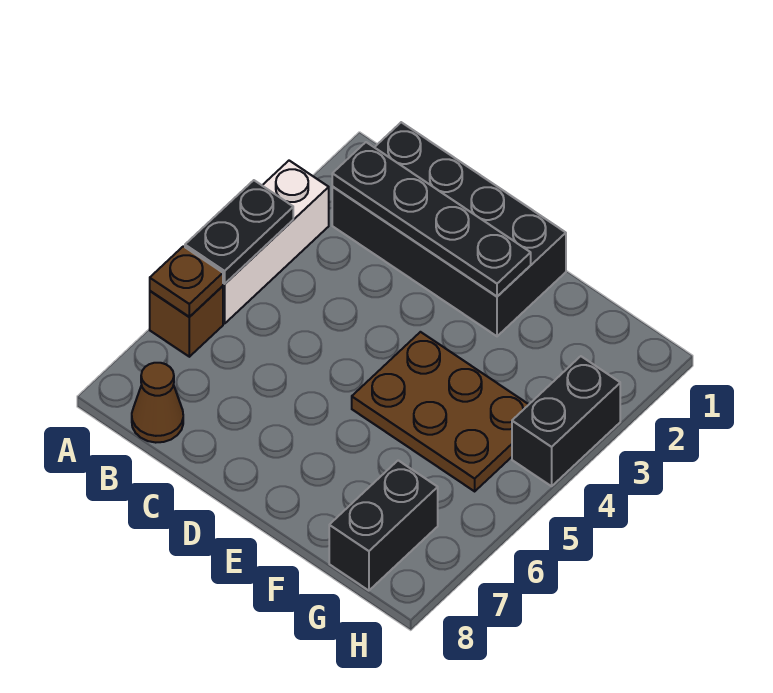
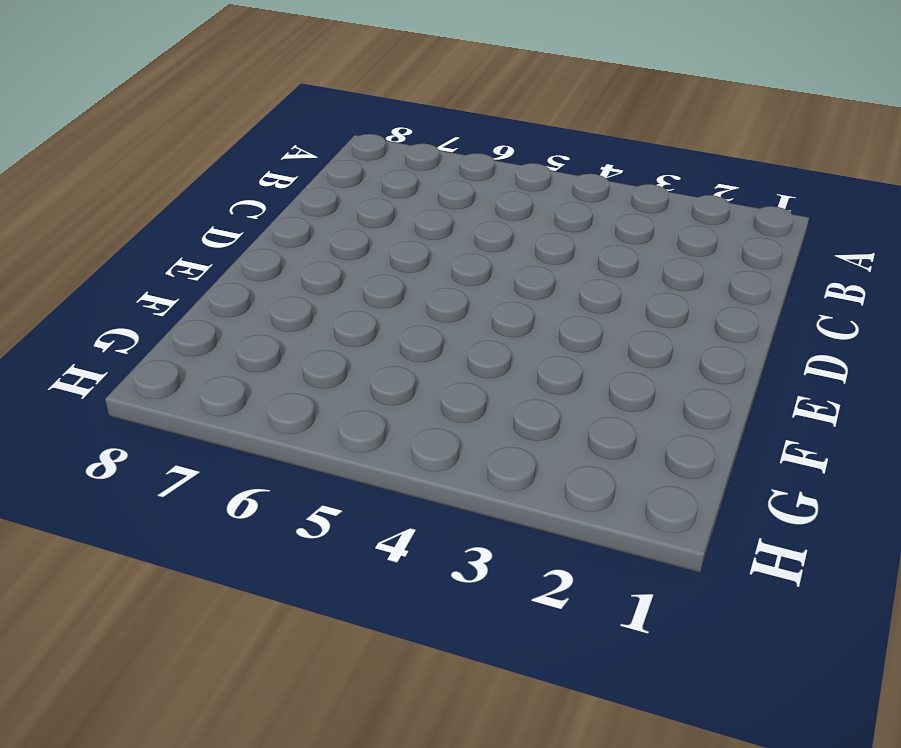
none -> white 1x3 brick [223,161,329,324]
none -> brown 1x1 brick [150,286,223,357]

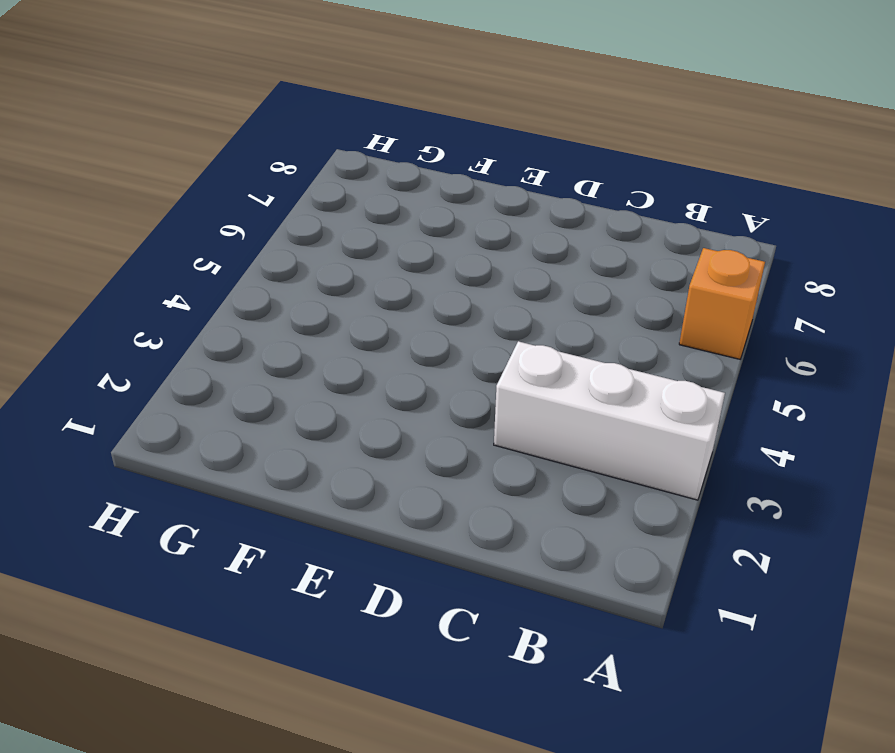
white 1x3 brick [494,341,725,500] -> white 1x3 brick turned to [223,161,329,324]
orange 1x1 brick [679,248,765,359] -> brown 1x1 brick [150,286,223,357]
none -> black 2x4 brick [332,122,566,336]
none -> brown 1x1 cone [132,363,183,443]

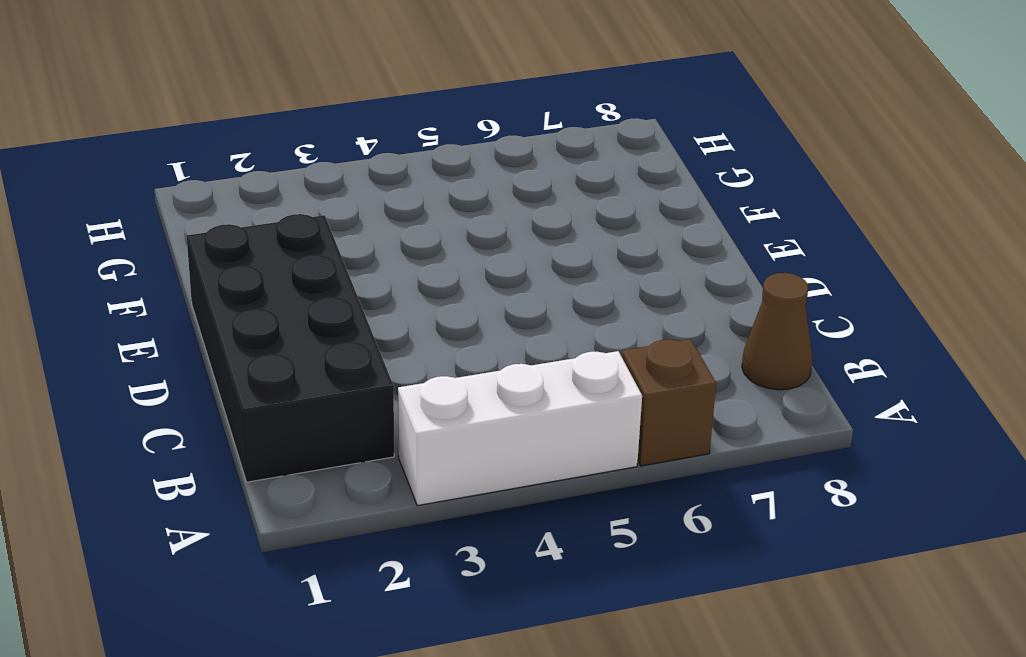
none -> brown 2x3 plate [352,332,529,491]
none -> black 1x2 brick [329,460,438,591]

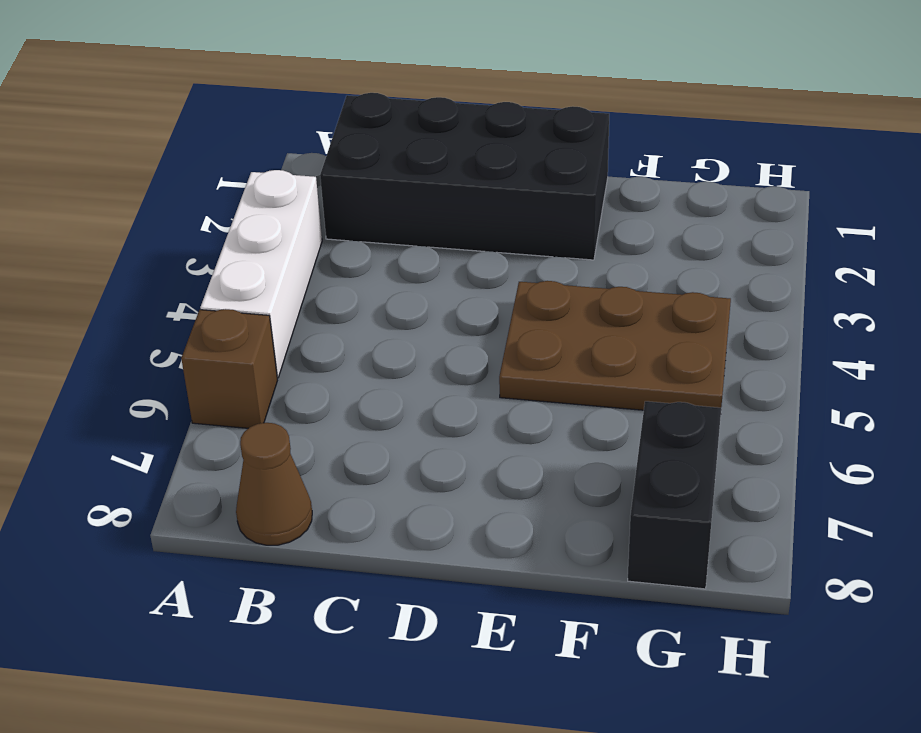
none -> black 1x2 brick [512,356,620,486]
none -> black 1x2 plate [185,180,293,284]

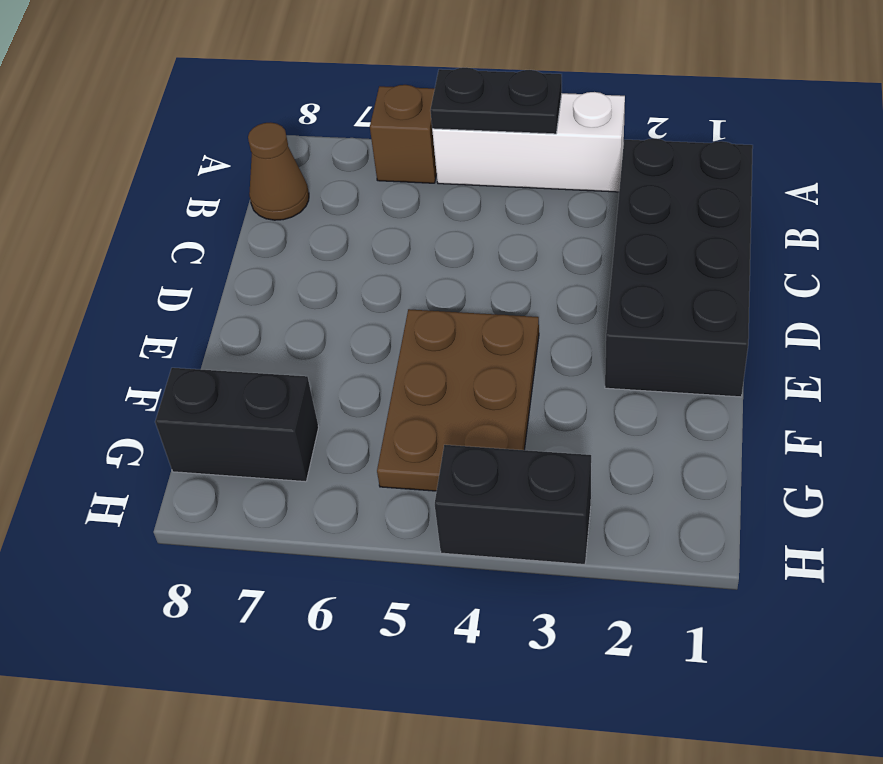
none -> brown 1x1 plate [150,246,223,317]
none -> black 1x4 plate [332,142,531,296]

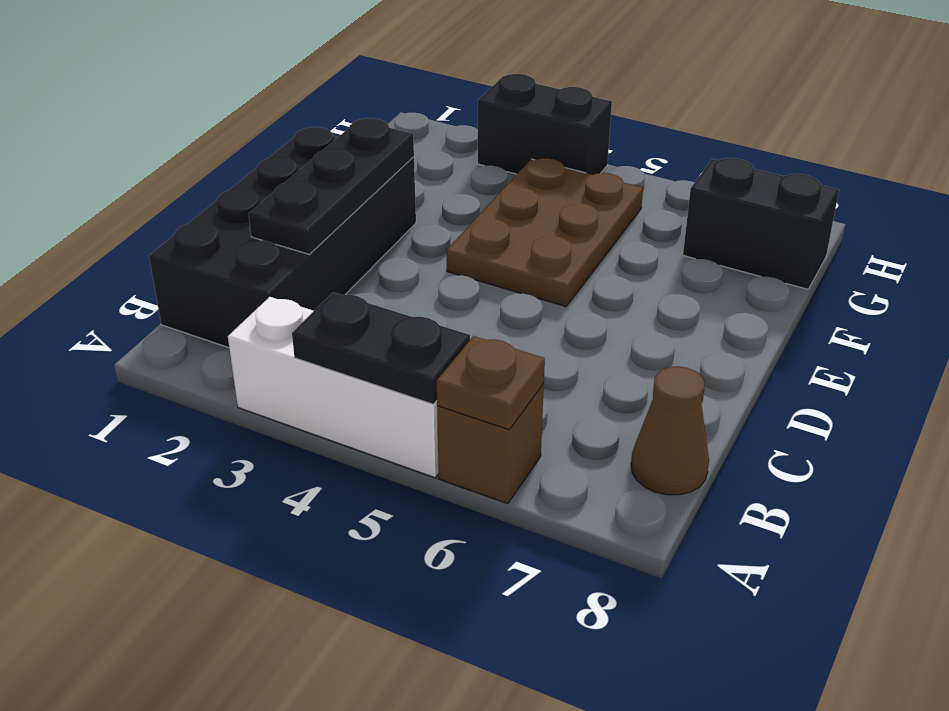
black 1x3 plate [249,118,414,254] -> black 1x4 plate [332,142,531,296]

